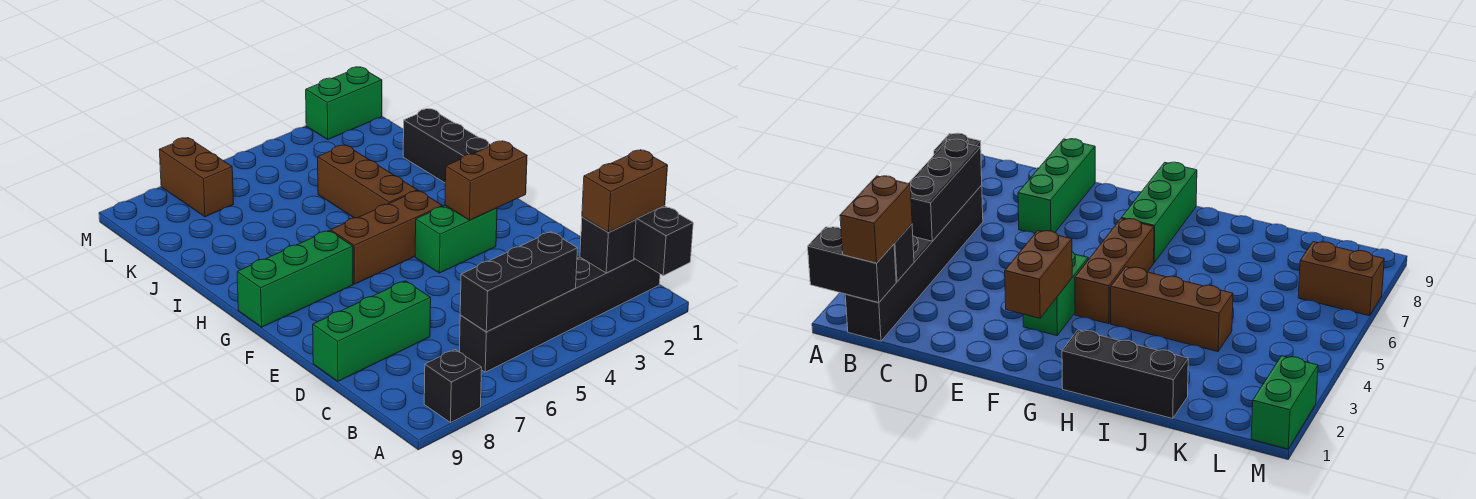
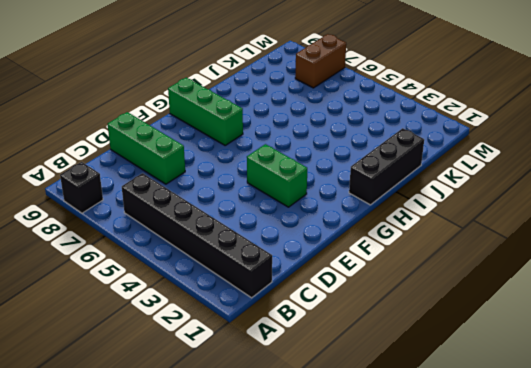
none -> brown 1x3 brick [331,190,442,284]
none -> brown 1x3 brick [318,145,417,218]
none -> green 1x2 brick [306,67,382,139]

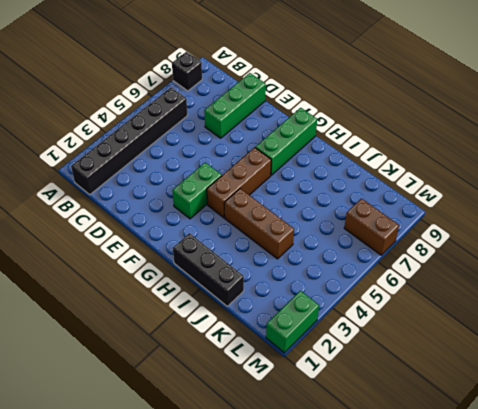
none -> black 1x2 brick [634,206,693,276]
none -> black 1x1 brick [580,217,636,273]
none -> black 1x3 brick [460,232,577,332]

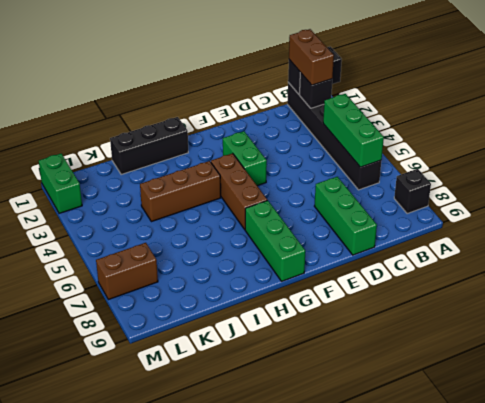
green 1x3 brick [323,94,384,167] -> black 1x3 brick [460,232,577,332]
none -> brown 1x2 brick [445,141,527,220]

